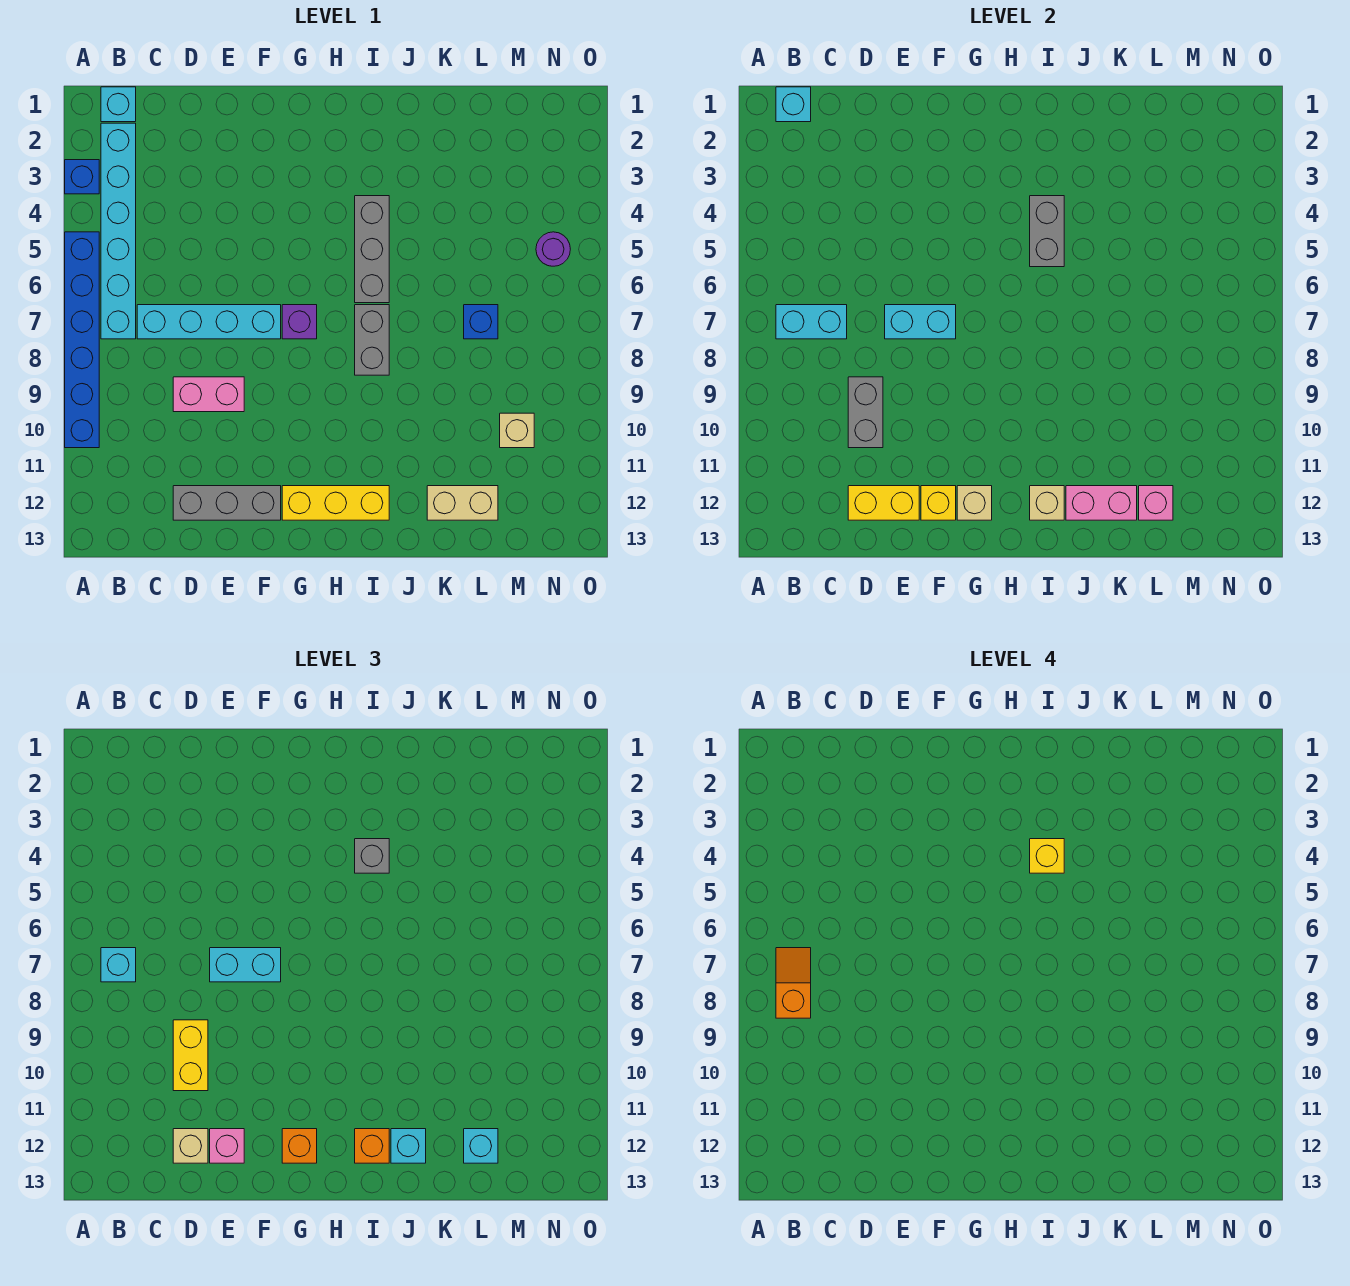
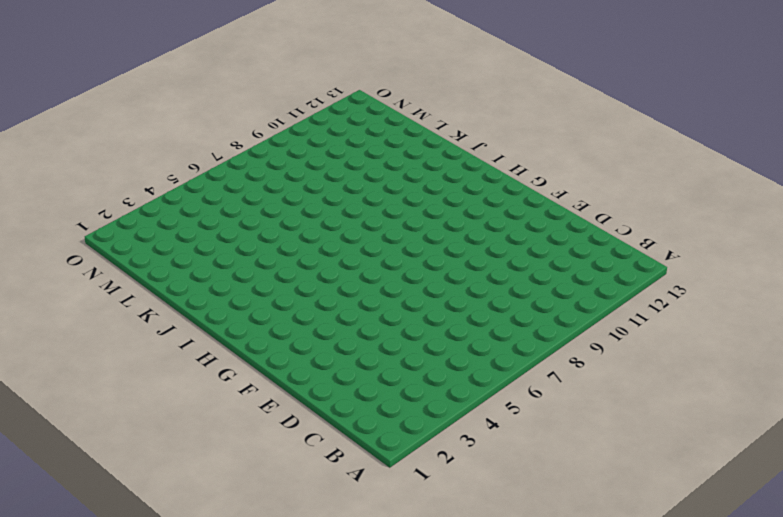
none -> blue 1x1 brick [65,160,99,194]
none -> blue 1x6 brick [65,232,99,448]
none -> cyan 1x1 brick [101,87,136,122]
none -> cyan 1x6 brick [101,123,136,339]

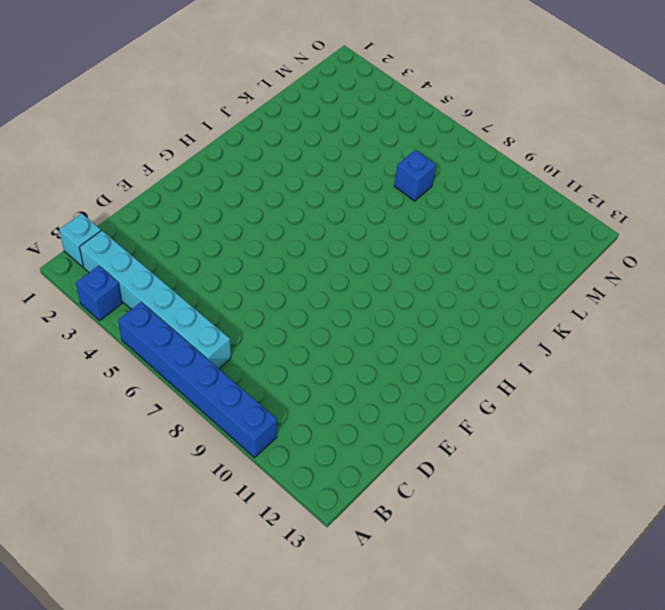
none -> cyan 1x4 brick [137,305,281,339]
none -> pink 1x2 brick [173,377,244,412]
none -> grey 1x3 brick [173,486,281,520]
none -> purple 1x1 brick [282,305,317,339]

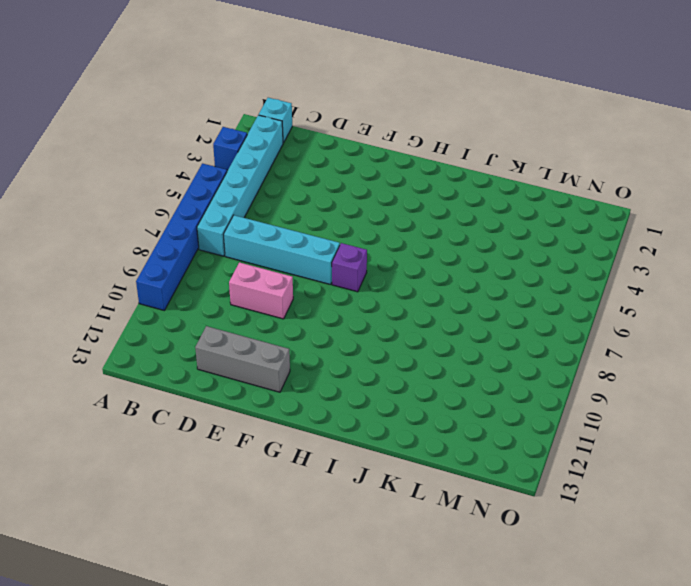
none -> yellow 1x3 brick [282,486,389,520]
none -> grey 1x3 brick [355,196,389,303]
none -> grey 1x2 brick [355,305,389,375]
none -> tan 1x2 brick [427,486,498,520]

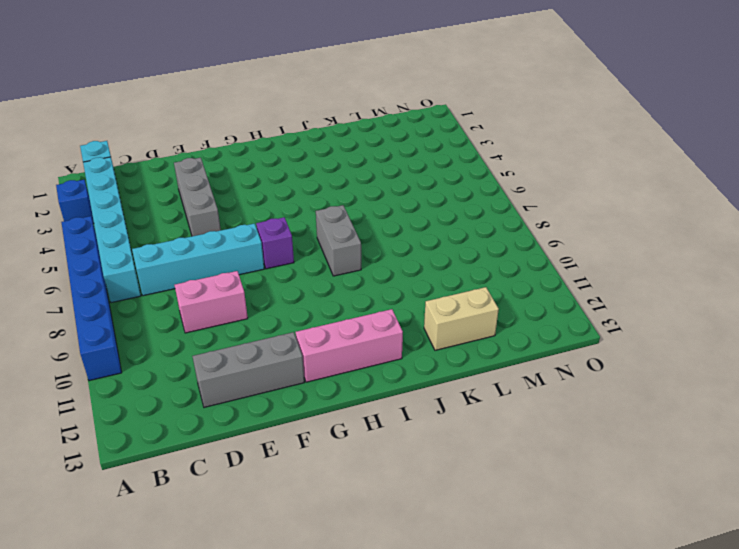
grey 1x3 brick [174,158,221,236] -> grey 1x3 brick moved to [355,196,389,303]
pink 1x3 brick [296,309,403,382] -> yellow 1x3 brick [282,486,389,520]
none -> blue 1x1 brick [464,305,498,339]
none -> tan 1x1 brick [500,413,534,448]
none -> purple 1x1 round brick [536,232,570,266]
none -> cyan 1x1 brick [776,87,811,122]

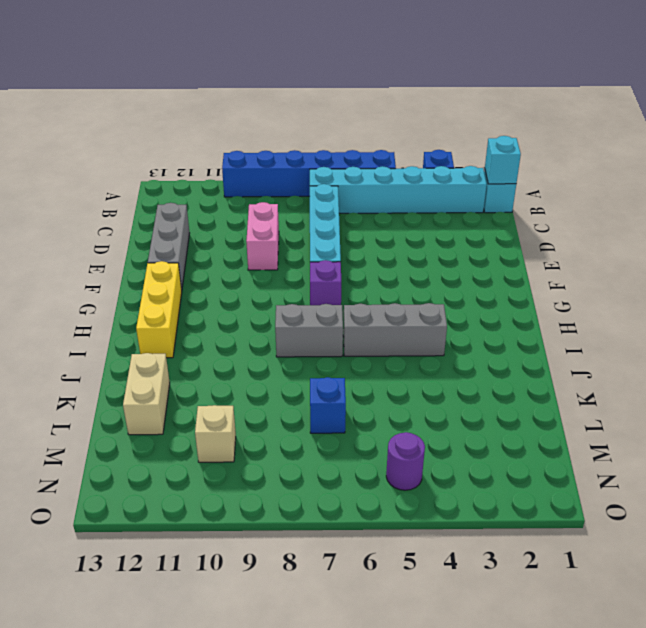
none -> cyan 1x2 brick [776,305,847,339]
none -> grey 1x2 brick [848,377,883,448]
none -> yellow 1x2 brick [848,486,919,520]
none -> cyan 1x2 brick [885,305,956,339]

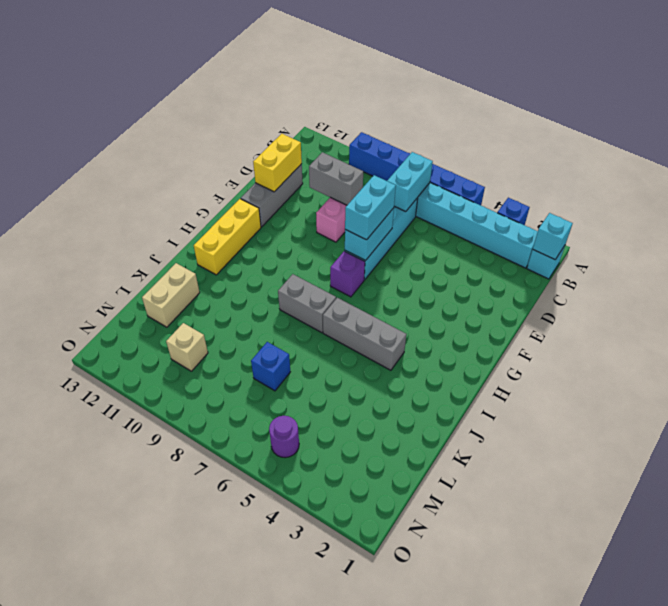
none -> yellow 1x1 brick [921,486,956,520]
none -> tan 1x1 brick [957,486,992,520]
none -> grey 1x2 brick [1030,196,1064,267]
none -> tan 1x1 brick [1030,486,1064,520]

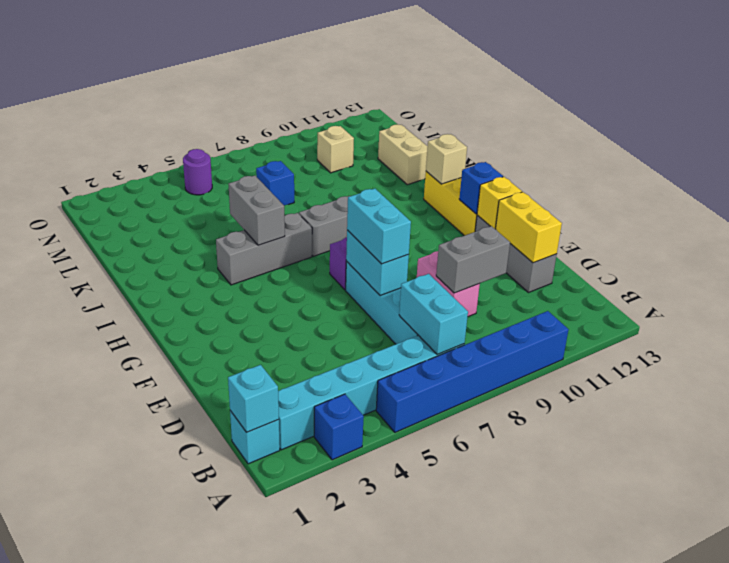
blue 1x1 brick [459,162,503,214] -> tan 1x1 brick [957,486,992,520]
grey 1x2 brick [228,175,285,245] -> grey 1x2 brick turned to [1030,196,1064,267]
none -> pink 1x2 brick [1066,486,1137,520]
none -> pink 1x1 brick [1139,486,1173,520]
none -> cyan 1x1 brick [101,948,136,982]
none -> yellow 1x2 brick [173,1020,208,1091]

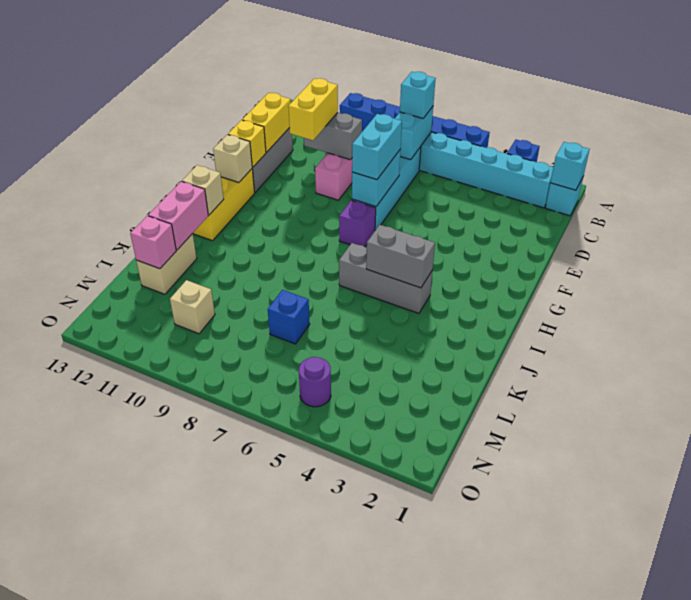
yellow 1x2 brick [288,78,338,140] -> yellow 1x2 brick turned to [173,1020,208,1091]
none -> grey 1x2 brick [355,305,389,375]
none -> tan 1x1 brick [173,1129,208,1163]
none -> pink 1x1 brick [210,1129,244,1163]
none -> orange 1x1 brick [282,1129,317,1163]

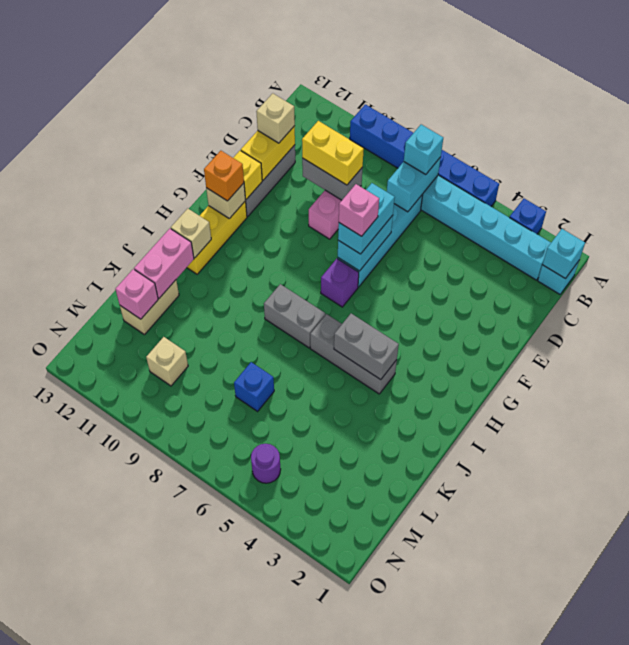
pink 1x1 brick [339,184,379,236] -> pink 1x1 brick moved to [210,1129,244,1163]
none -> grey 1x1 brick [355,839,389,873]
none -> orange 1x1 brick [355,1129,389,1163]
none -> cyan 1x1 brick [391,1129,426,1163]
none -> cyan 1x1 brick [464,1129,498,1163]

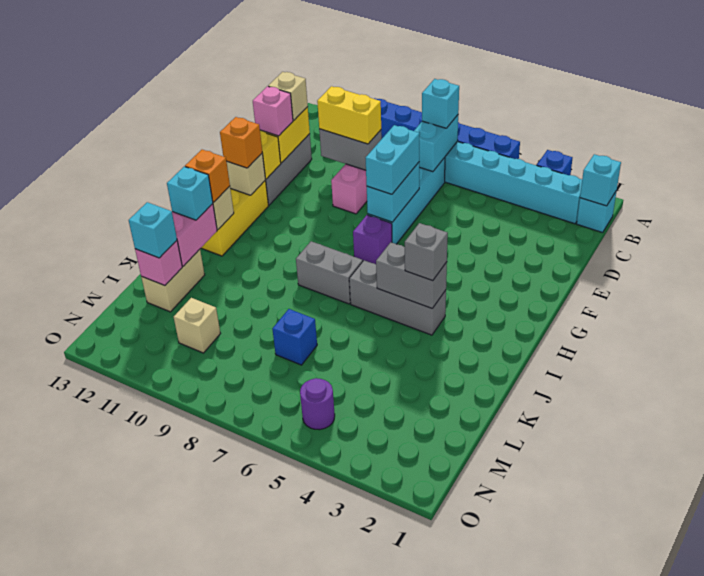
none -> orange 1x2 slope [776,948,811,1018]
none -> yellow 1x1 brick [1030,839,1064,873]

